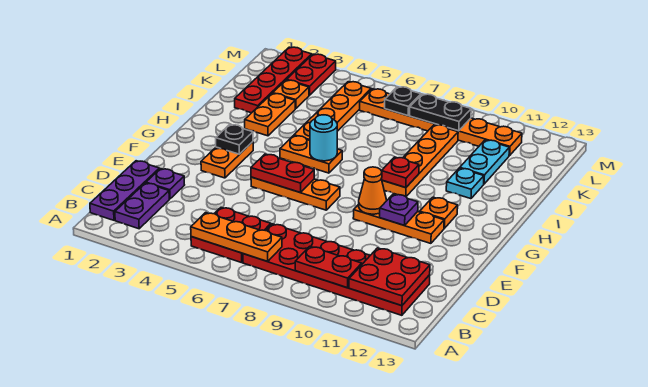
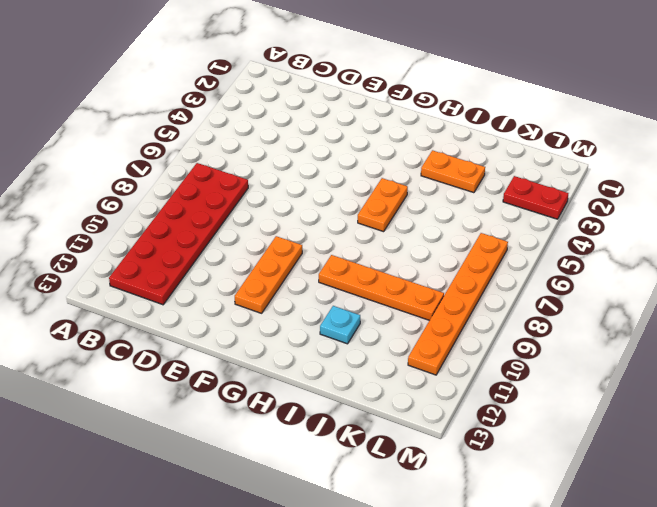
none -> purple 1x3 plate [90,161,159,220]
none -> purple 1x2 plate [115,183,169,229]
none -> red 2x2 plate [191,207,271,263]
none -> purple 1x1 plate [146,169,184,199]

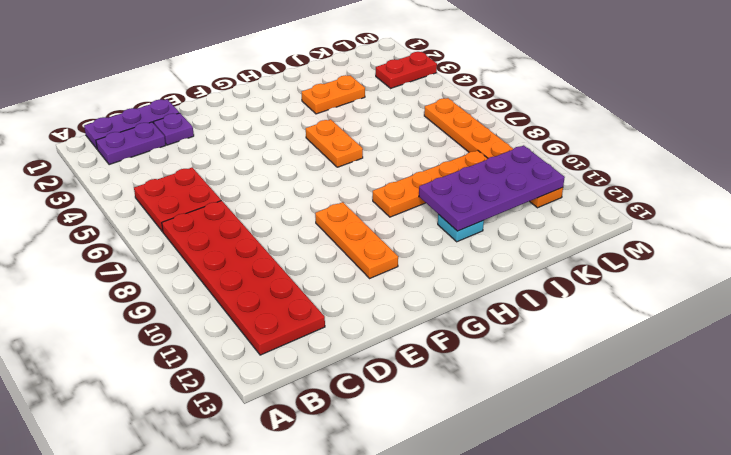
purple 2x4 plate [419,145,565,231] -> none
none -> orange 1x2 plate [201,142,253,178]
none -> orange 1x3 plate [251,177,340,210]
none -> orange 1x1 plate [420,197,458,228]
none -> orange 1x4 plate [294,82,371,140]

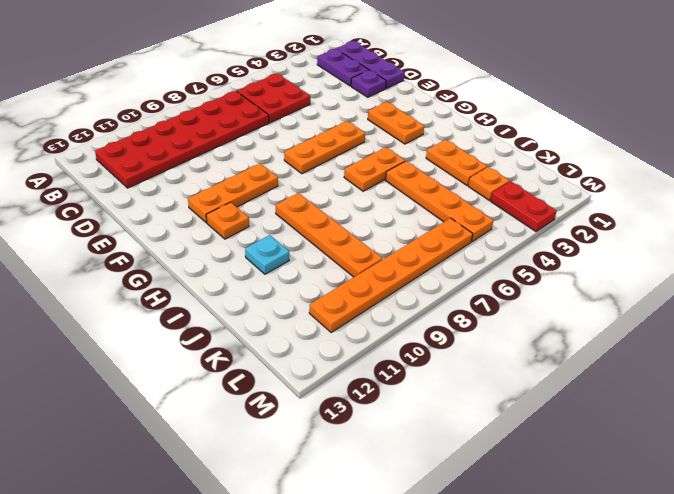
none -> red 1x4 plate [235,47,312,113]
none -> cyan 1x2 plate [460,140,509,184]
none -> orange 1x3 plate [191,213,282,261]
none -> red 1x2 plate [295,246,362,288]

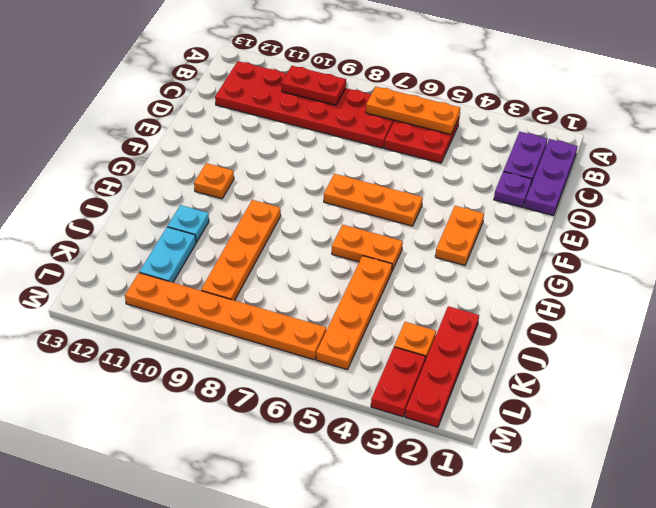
none -> orange 1x3 plate [353,204,444,243]
none -> orange 1x2 plate [245,93,295,136]
none -> red 2x2 plate [349,248,430,306]
none -> red 1x2 plate [251,154,314,193]

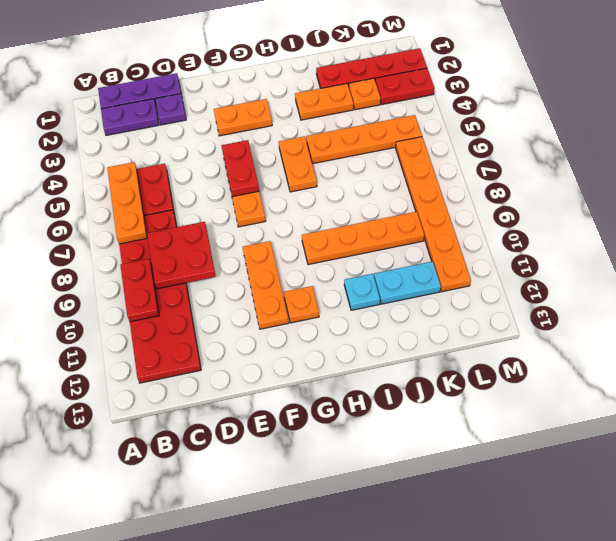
red 2x2 plate [147,222,216,289] -> red 2x2 plate moved to [349,248,430,306]
none -> orange 1x1 cone [359,167,387,214]
none -> purple 1x1 plate [380,194,418,225]
none -> black 1x1 plate [216,125,253,154]
none -> cyan 1x1 round brick [310,115,337,161]

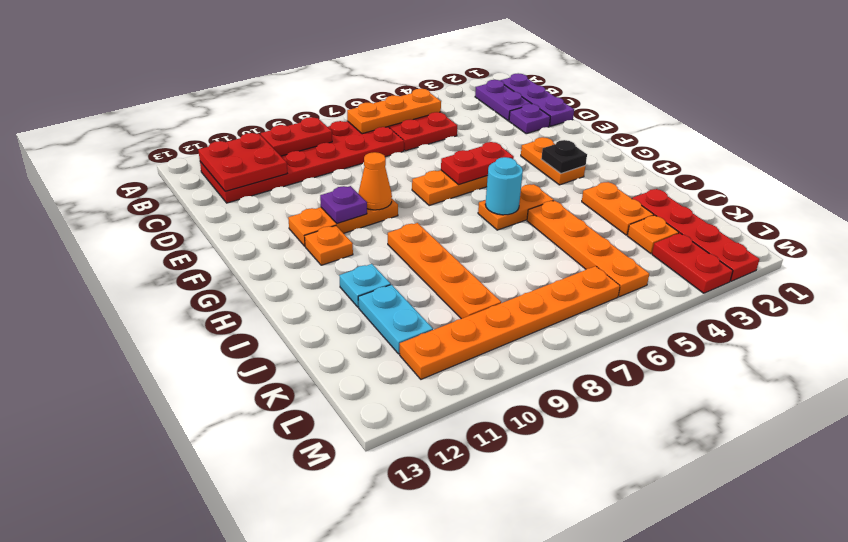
none -> red 1x1 plate [381,157,419,188]
none -> black 1x1 plate [385,87,421,116]
none -> black 1x2 plate [410,94,471,131]

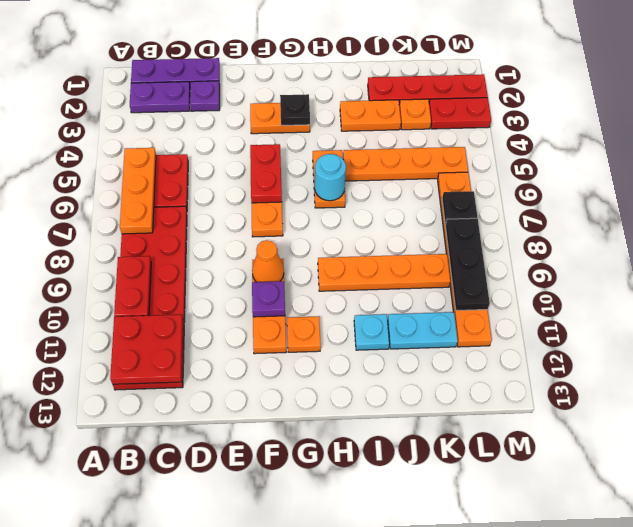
black 1x3 plate [445,218,490,310] -> black 1x2 plate [410,94,471,131]
none -> red 1x1 plate [381,157,419,188]

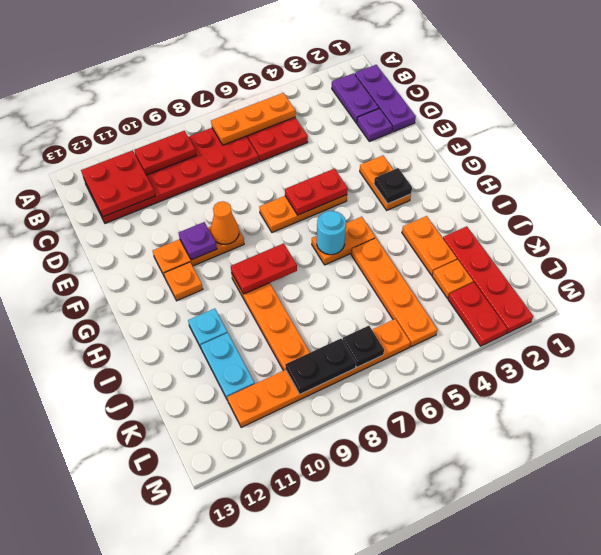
red 1x2 plate [231,243,297,294] -> red 1x1 plate [381,157,419,188]

